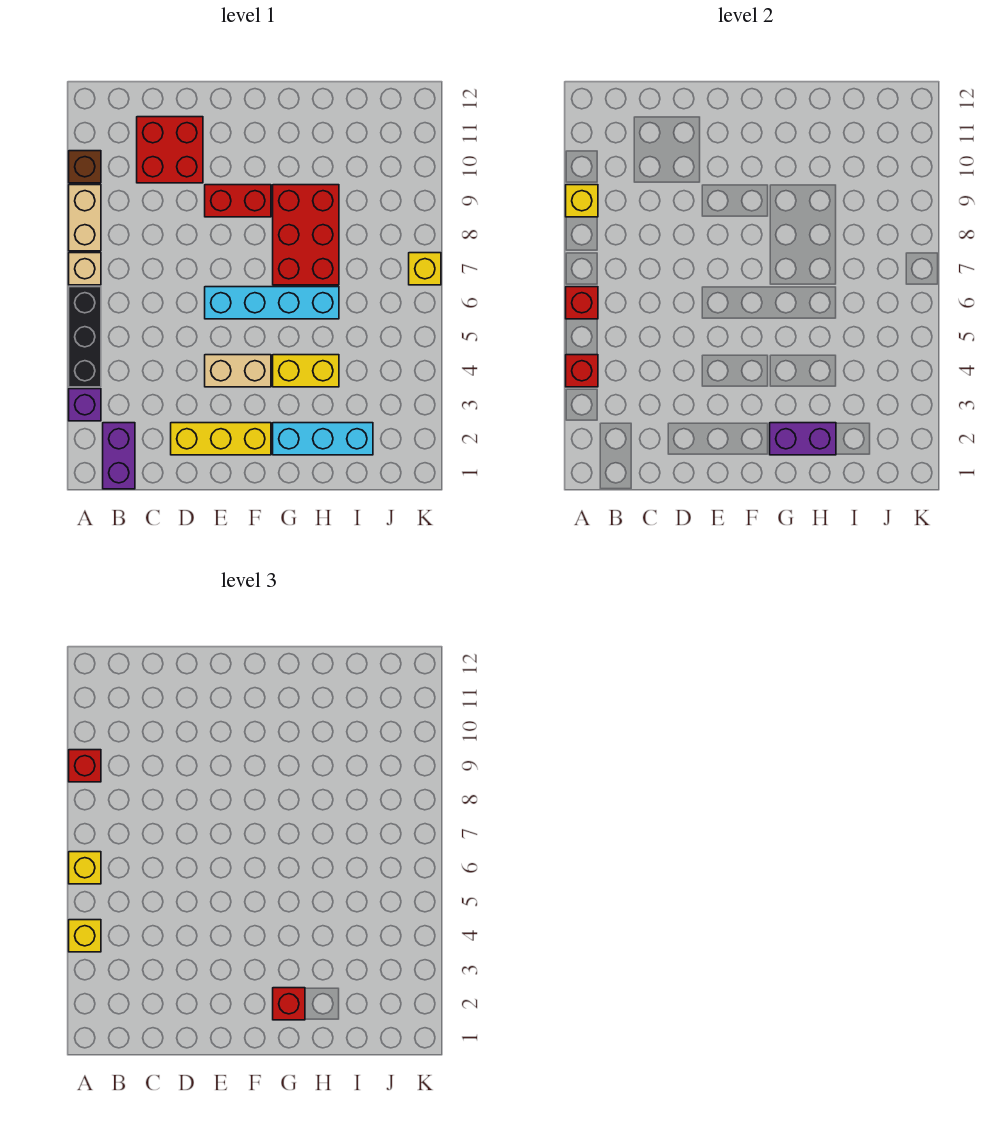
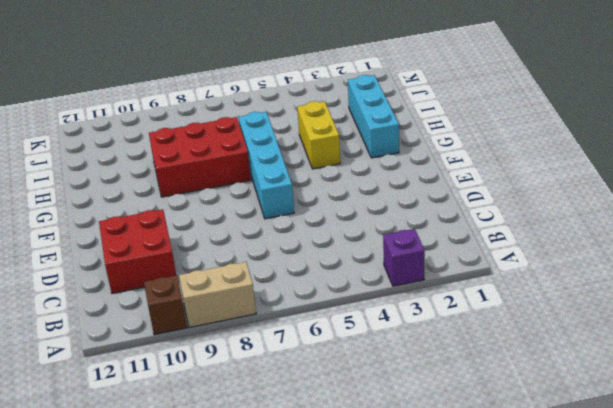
none -> black 1x3 brick [69,287,101,387]
none -> tan 1x1 brick [69,253,101,285]
none -> purple 1x2 brick [103,423,135,489]

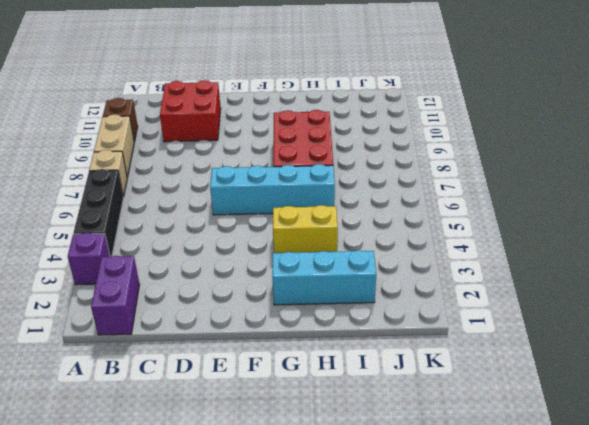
none -> yellow 1x3 brick [171,423,271,455]
none -> tan 1x2 brick [205,355,271,387]
none -> red 1x2 brick [205,185,271,217]

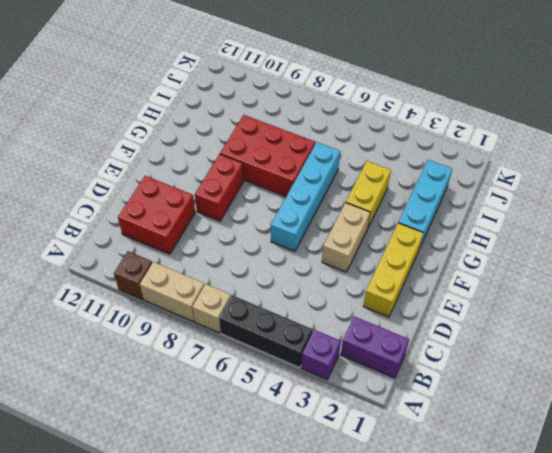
none -> yellow 1x1 brick [409,253,441,285]
none -> red 1x1 brick [566,355,598,387]
none -> red 1x1 brick [566,287,598,319]

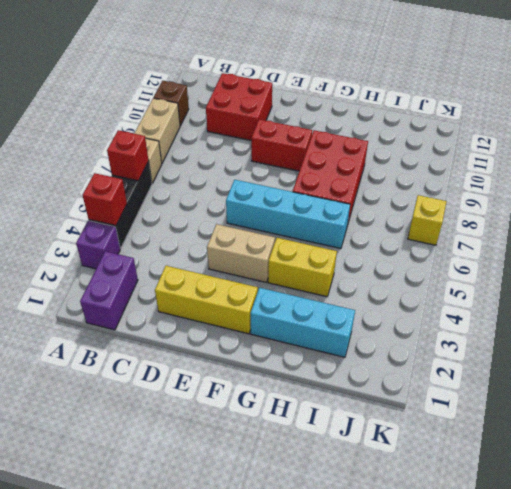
none -> yellow 1x1 brick [566,185,598,217]
none -> purple 1x2 brick [770,423,836,455]
none -> yellow 1x1 brick [69,920,101,952]

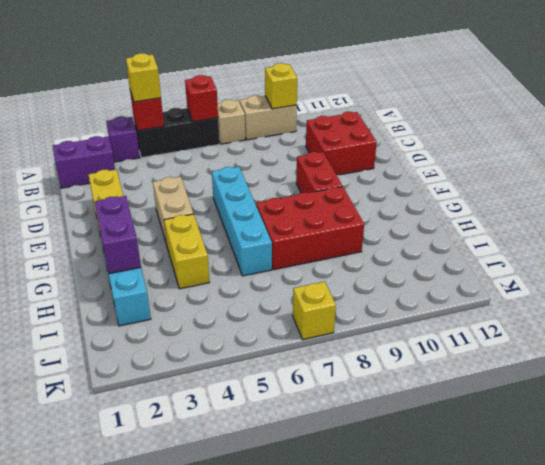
none -> brown 1x1 brick [69,151,101,183]
none -> yellow 1x1 brick [69,852,101,884]
none -> red 1x1 brick [69,750,101,782]

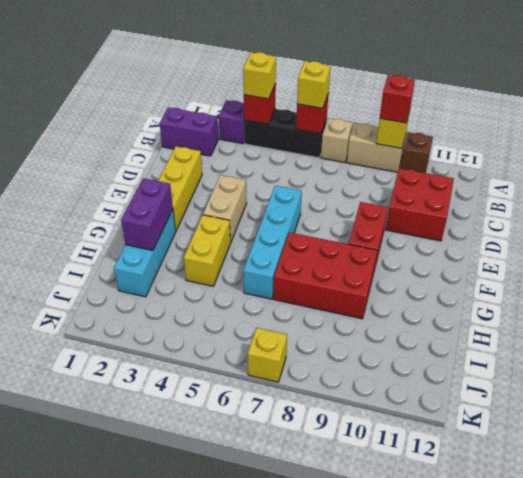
none -> red 1x1 brick [273,988,305,1020]

